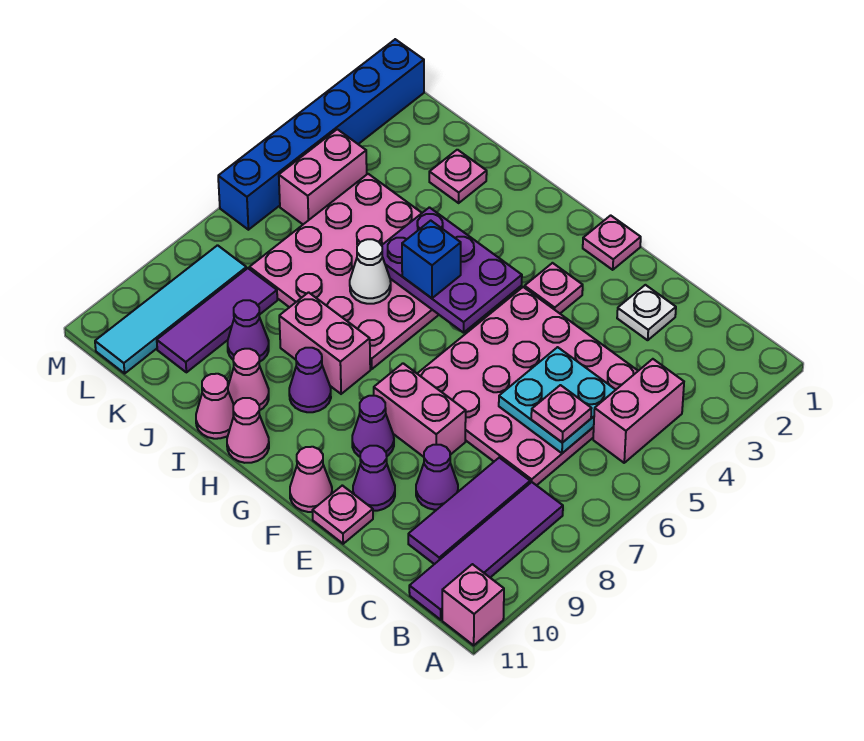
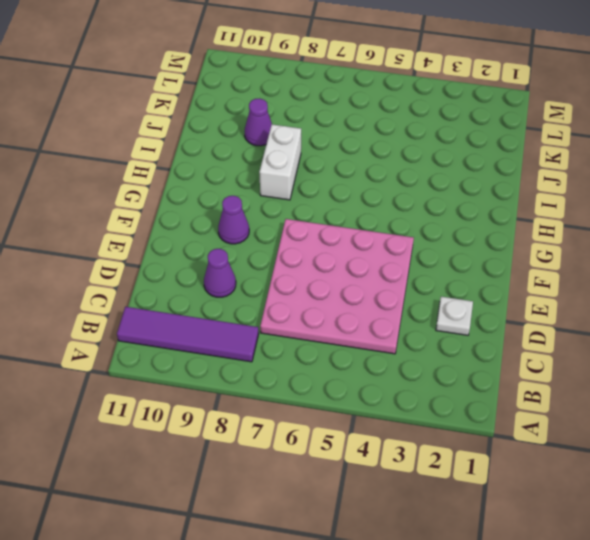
white 1x2 brick [259,124,301,200] -> pink 1x2 brick [279,292,370,394]
none -> pink 1x1 brick [442,564,504,645]
none -> pink 1x2 brick [593,359,684,463]
none -> purple 1x3 tile [408,458,530,564]
none -> pink 1x2 brick [374,363,466,457]

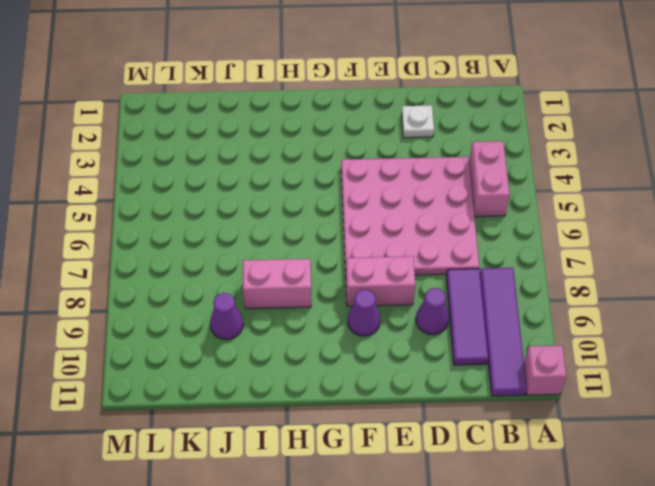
none -> purple 1x1 cone [353,446,395,511]
none -> pink 1x1 plate [312,485,373,544]
none -> pink 1x1 plate [583,215,641,270]
none -> pink 1x1 plate [525,263,583,313]

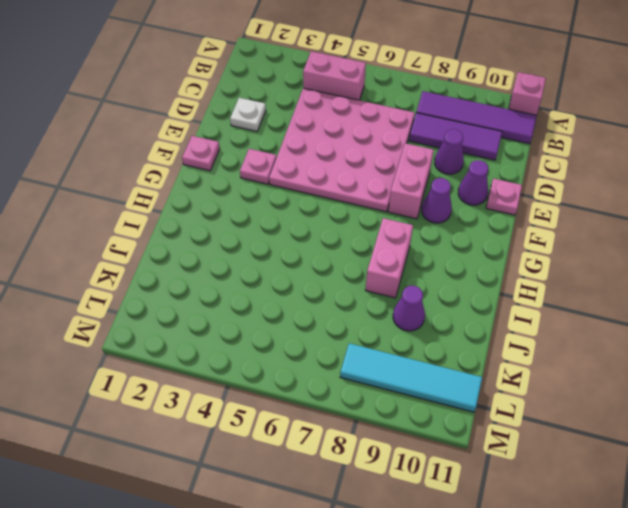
none -> pink 1x1 cone [290,447,332,512]
none -> pink 4x4 plate [249,174,439,369]
none -> purple 1x1 cone [289,348,331,412]
none -> pink 1x1 cone [227,398,269,463]

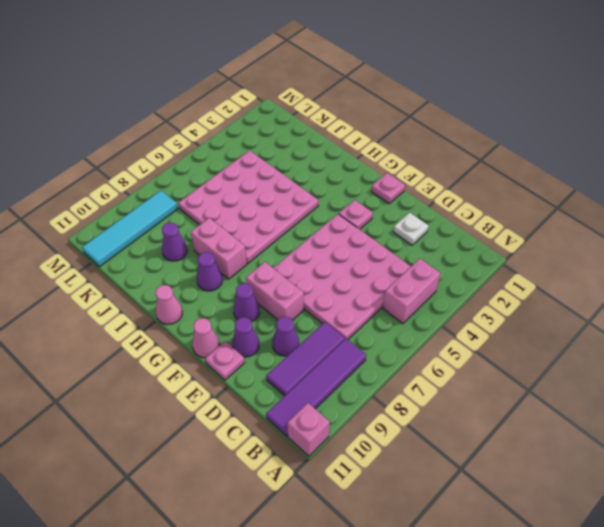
none -> pink 1x1 cone [228,349,269,411]
none -> pink 1x1 cone [196,374,234,439]
none -> pink 1x1 plate [429,150,487,203]
none -> purple 1x3 tile [157,268,277,372]

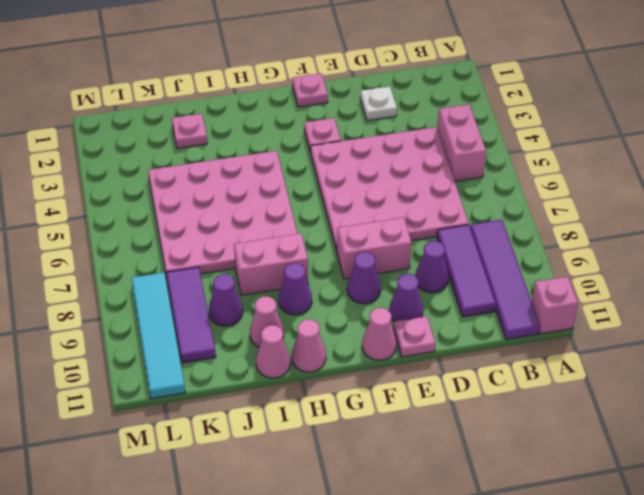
none -> pink 1x2 brick [279,129,367,224]
none -> blue 1x6 brick [218,39,424,230]
none -> cyan 2x2 plate [499,347,615,453]
none -> purple 2x3 plate [382,207,522,333]

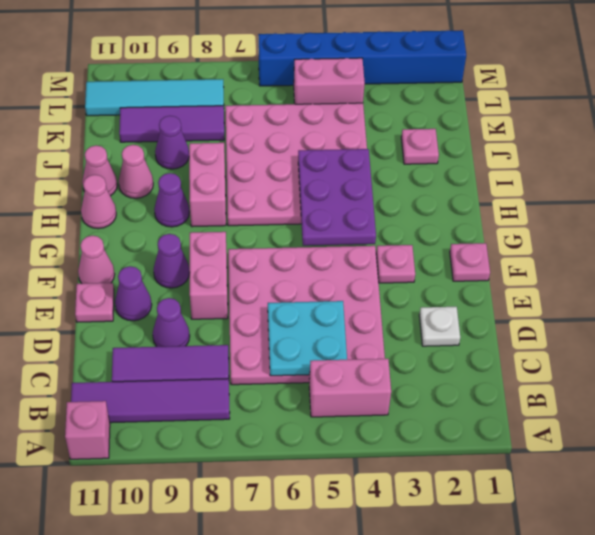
none -> white 1x1 cone [350,239,391,304]
none -> pink 1x1 plate [531,385,592,443]
none -> blue 1x1 brick [402,221,461,298]

